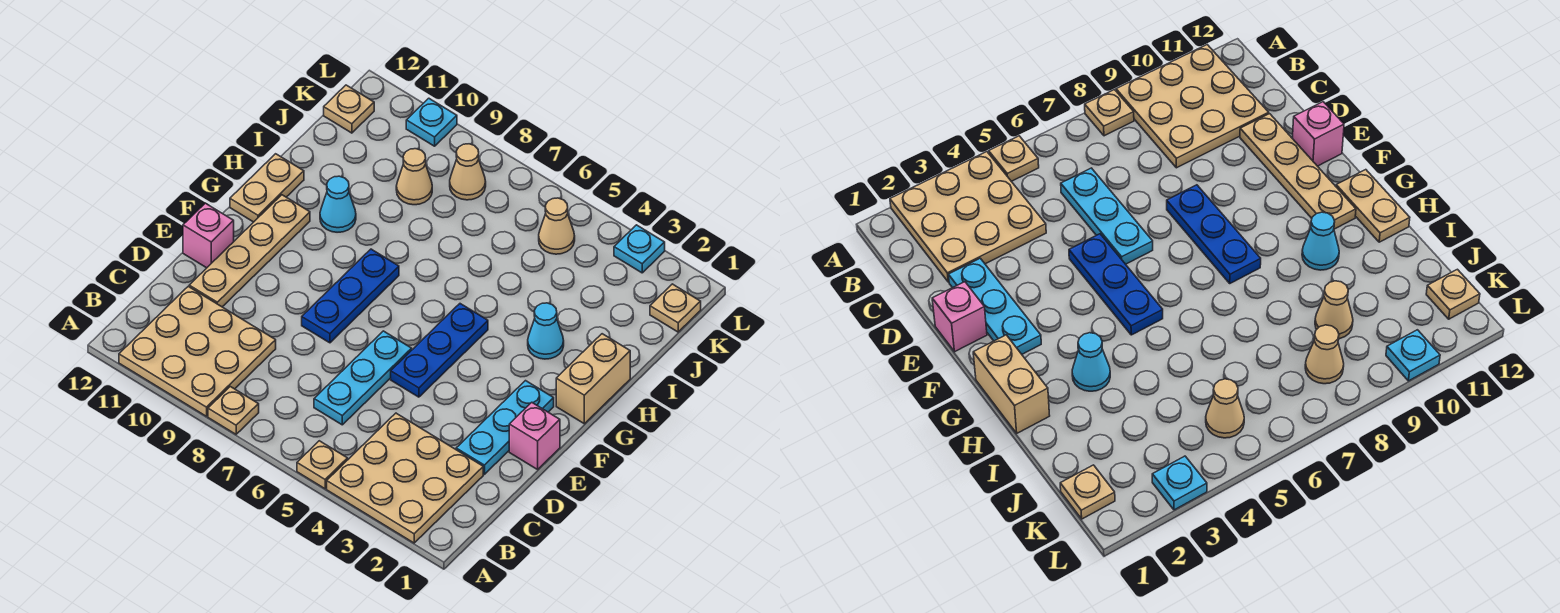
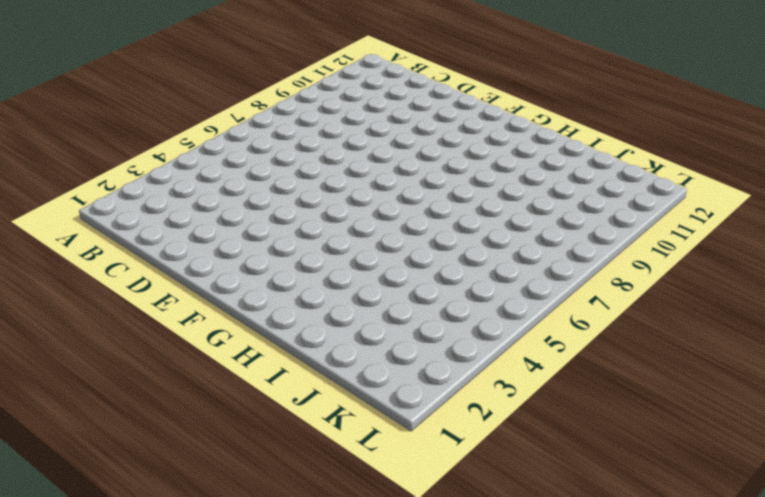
none -> tan 3x3 plate [327,413,483,543]
none -> tan 1x1 plate [297,441,348,489]
none -> tan 1x1 plate [208,387,259,434]

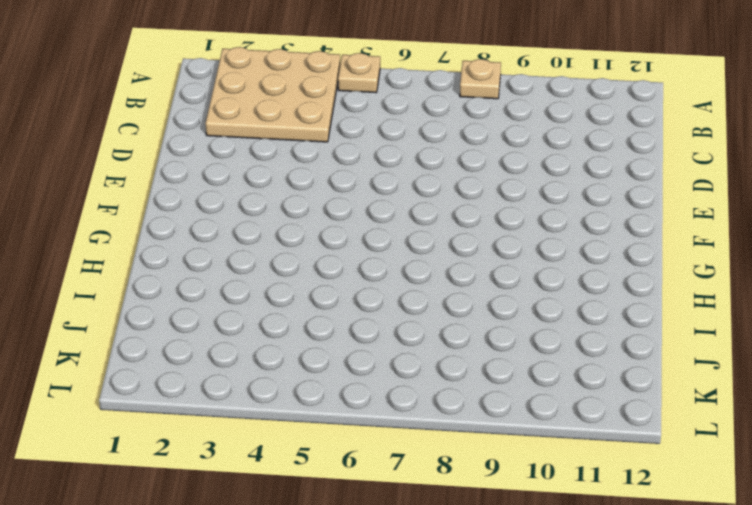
none -> tan 3x3 plate [119,286,276,416]
none -> cyan 1x3 plate [314,331,412,425]
none -> cyan 1x3 plate [456,381,554,474]

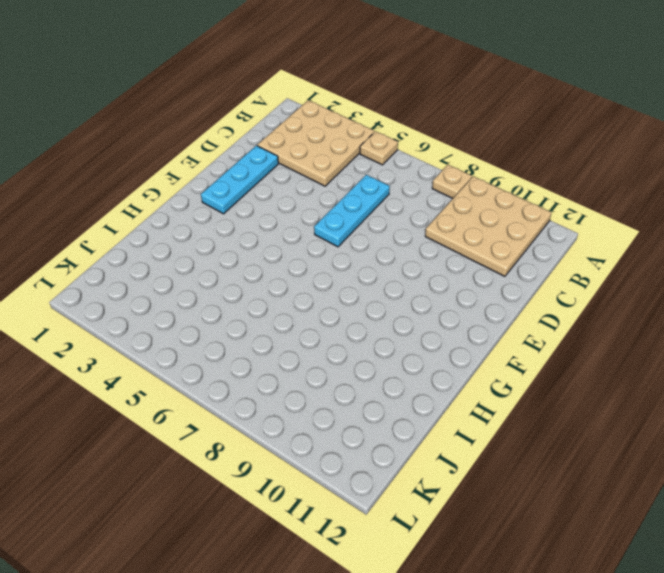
none -> tan 1x4 plate [189,195,310,307]
none -> pink 1x1 brick [509,402,560,469]
none -> blue 1x3 plate [391,304,488,397]

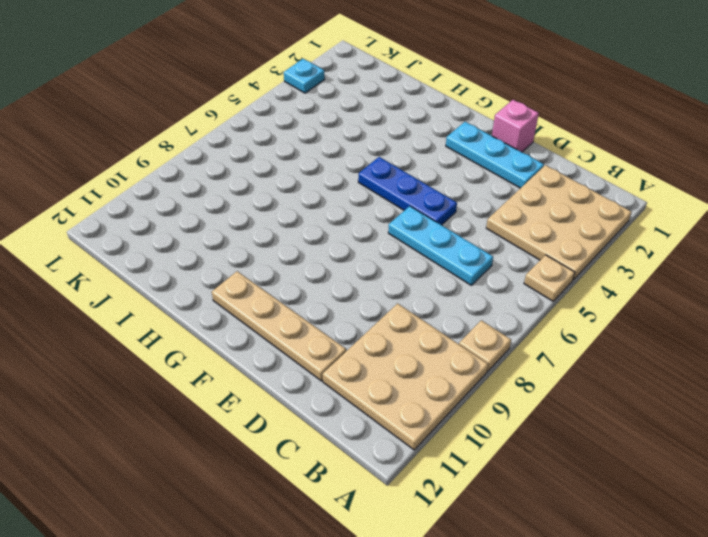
none -> blue 1x3 plate [302,249,399,343]
none -> pink 1x1 brick [183,203,234,268]
none -> tan 1x2 brick [556,334,630,424]

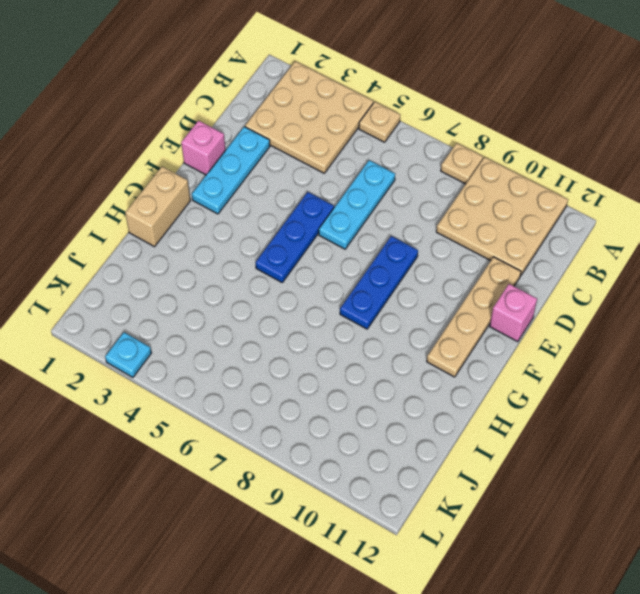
none -> tan 1x2 plate [230,154,304,222]
none -> cyan 1x1 cone [528,303,564,359]
none -> cyan 1x1 cone [320,176,356,232]

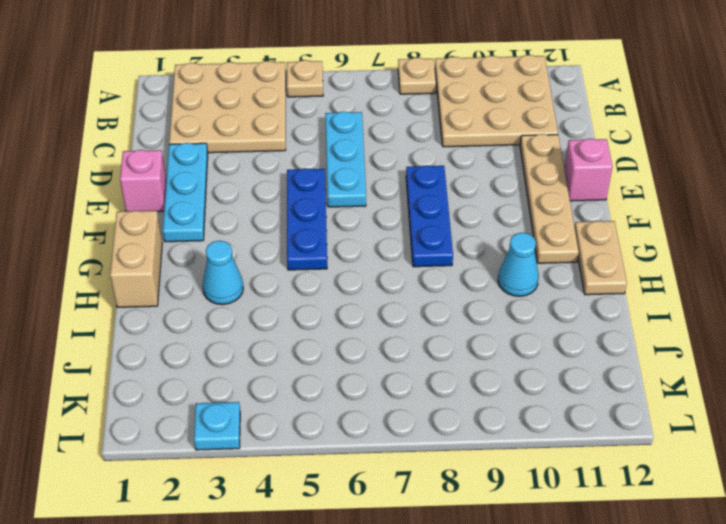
none -> tan 1x1 cone [396,149,432,205]
none -> tan 1x1 plate [650,284,701,332]
none -> tan 1x1 cone [539,198,575,254]

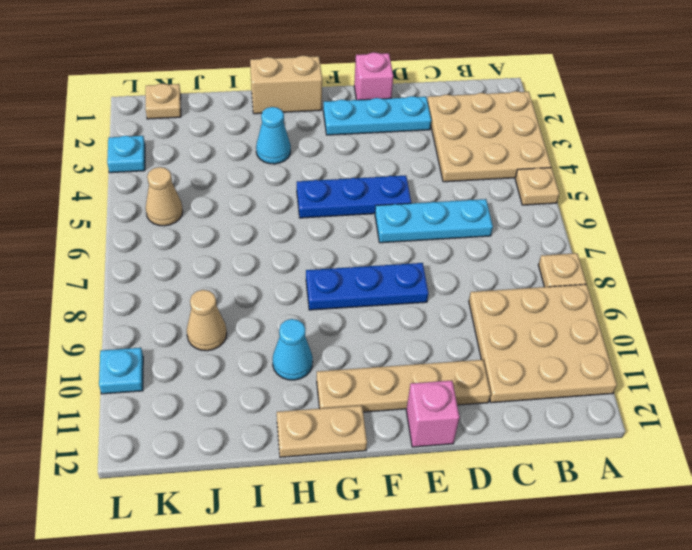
none -> tan 1x1 cone [450,144,486,200]
none -> tan 1x1 plate [324,85,374,133]

